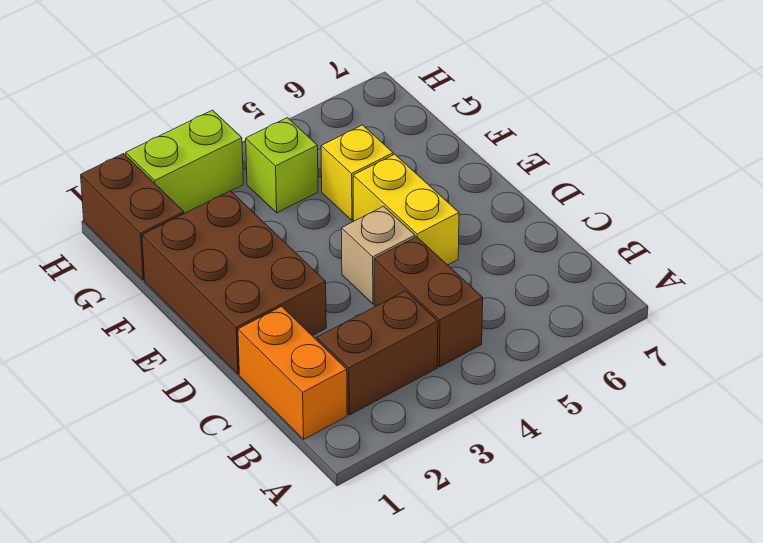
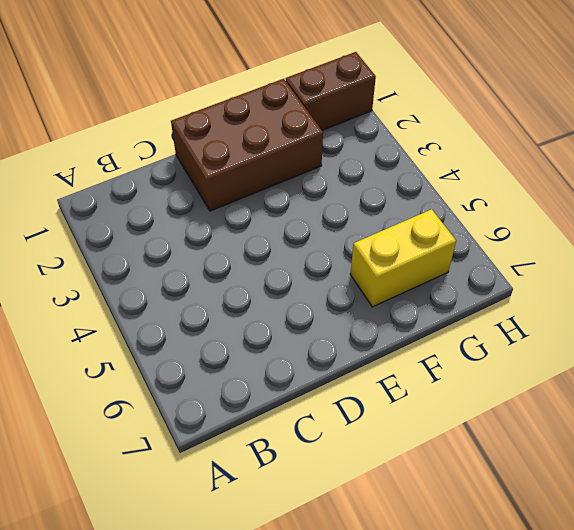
yellow 1x2 brick [350,209,456,307] -> yellow 1x2 brick moved to [353,154,459,265]
none -> orange 1x2 brick [238,306,347,439]
none -> brown 1x2 brick [317,291,438,415]

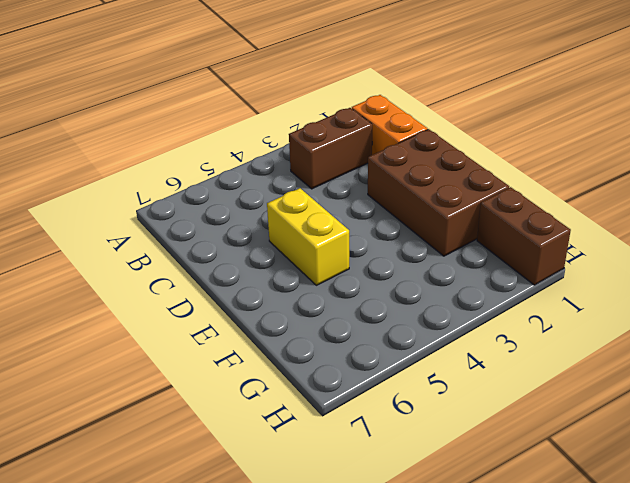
none -> brown 1x2 brick [374,237,483,367]
none -> tan 1x1 brick [341,206,415,304]

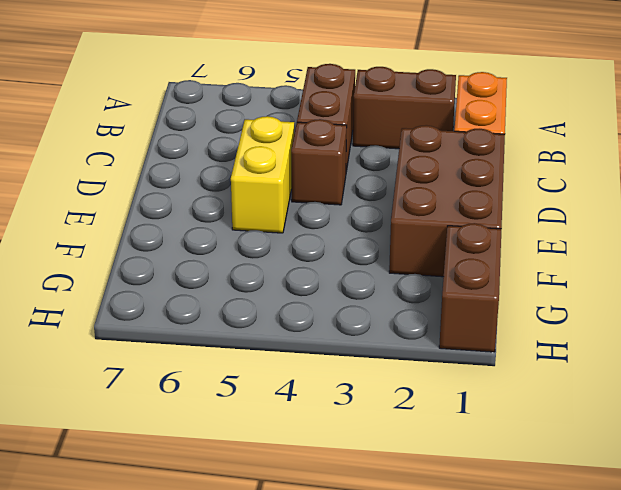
brown 1x1 brick [291,119,347,205] -> tan 1x1 brick [341,206,415,304]
none -> yellow 1x1 brick [321,125,393,220]
none -> lime 1x1 brick [246,118,318,213]

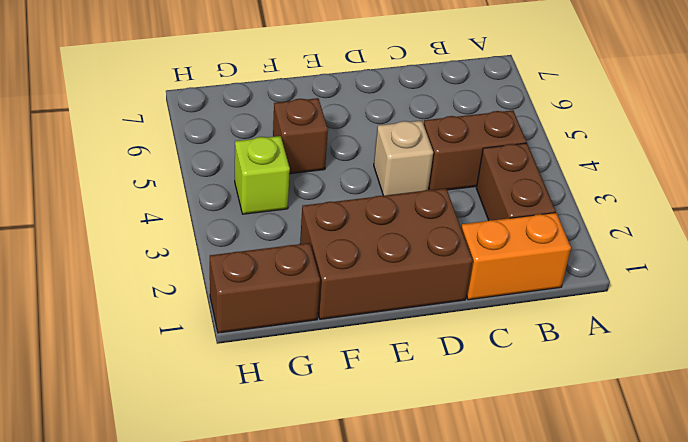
brown 1x1 brick [273,98,328,174] -> yellow 1x1 brick [321,125,393,220]
none -> yellow 1x2 brick [353,154,459,265]
none -> lime 1x2 brick [126,110,243,214]

